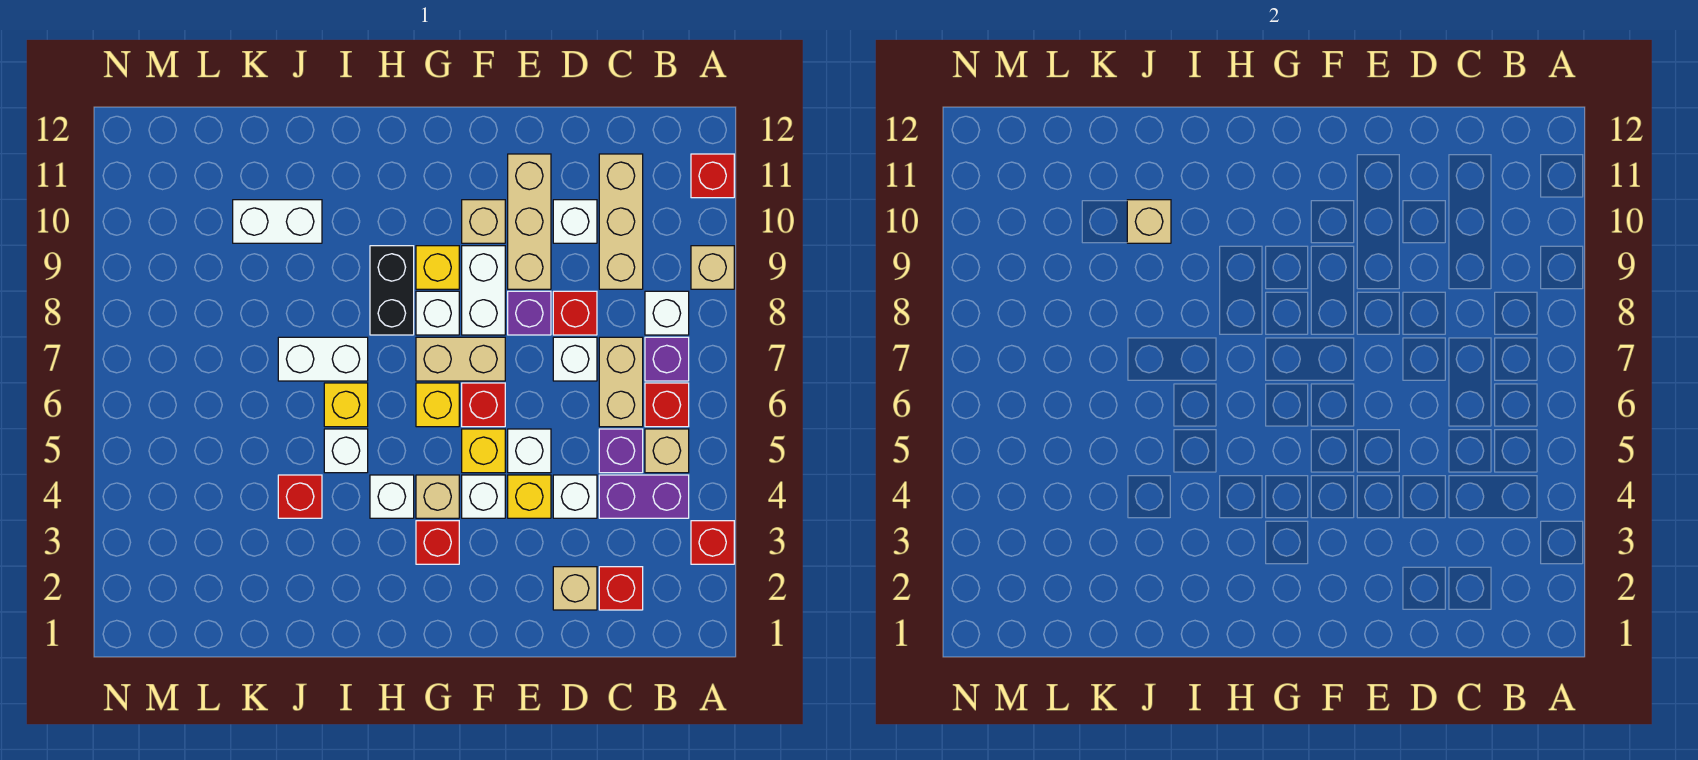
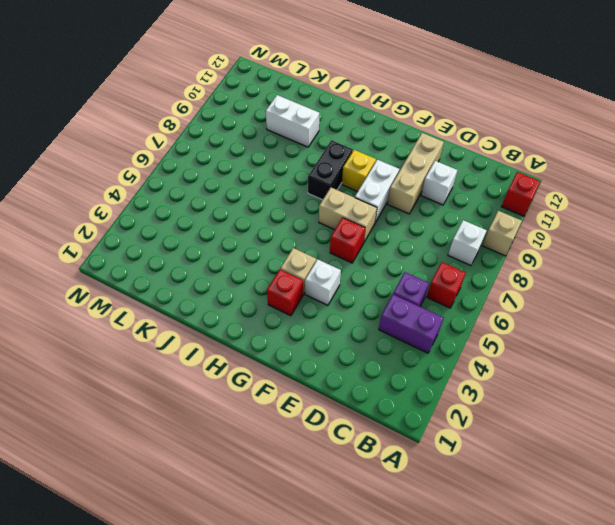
none -> red 1x1 brick [691,521,734,564]
none -> tan 1x1 brick [645,429,689,473]
none -> purple 1x1 brick [645,337,689,381]
none -> red 1x1 brick [599,567,643,610]

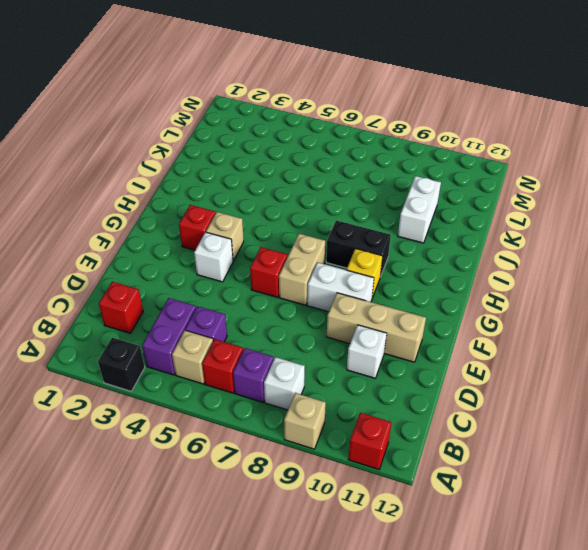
black 1x1 brick [98,338,145,391] -> red 1x1 brick [691,521,734,564]
none -> tan 1x2 brick [599,337,643,427]
none -> tan 1x3 brick [599,154,643,289]
none -> tan 1x1 brick [553,567,597,610]
none -> white 1x1 brick [553,475,597,518]

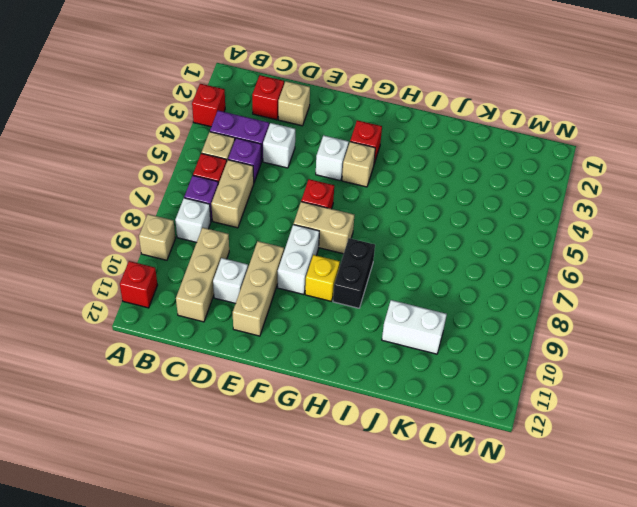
none -> white 1x1 brick [553,337,597,381]
none -> red 1x1 brick [553,291,597,335]
none -> yellow 1x1 brick [508,475,551,518]
none -> white 1x1 brick [508,429,551,473]

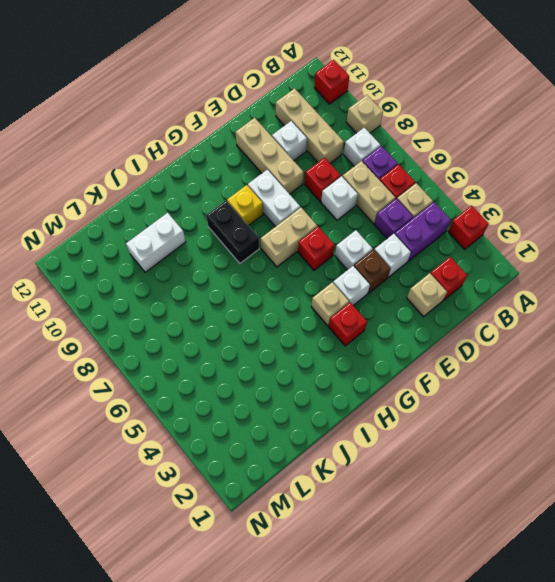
brown 1x1 brick [354,250,390,293] -> yellow 1x1 brick [508,475,551,518]
none -> purple 1x1 brick [508,291,551,335]
none -> yellow 1x1 brick [462,429,505,473]
none -> tan 1x1 brick [462,200,505,243]
none -> yellow 1x1 brick [416,383,459,427]

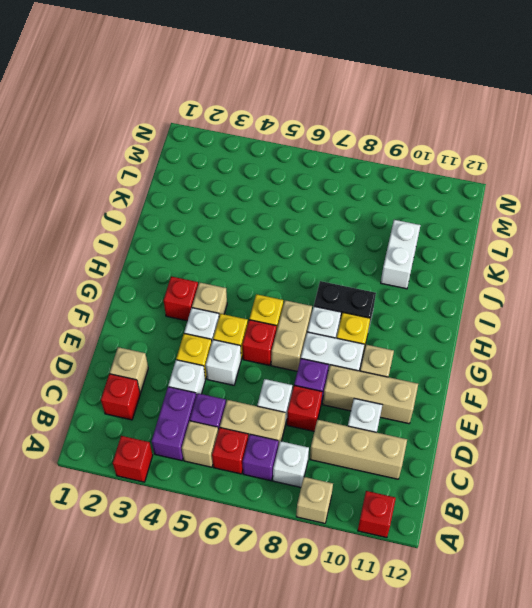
none -> white 1x1 brick [370,475,414,518]
none -> white 1x1 brick [324,429,368,473]
none -> yellow 1x1 brick [324,383,368,427]
none -> white 1x2 brick [278,337,368,381]

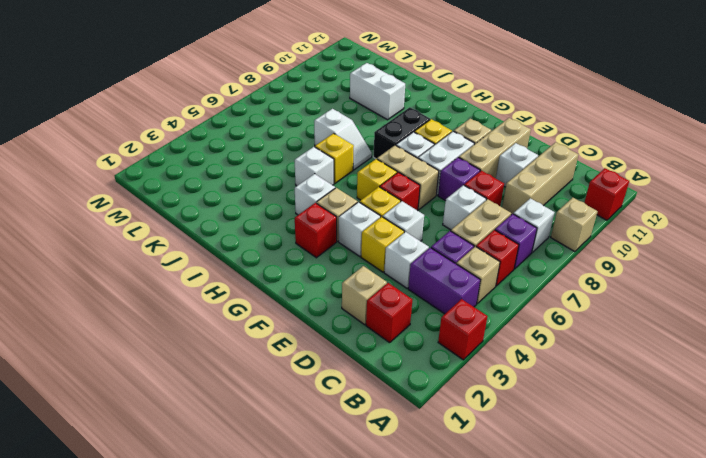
white 1x2 slope [314,109,372,170] -> white 1x2 brick [278,337,368,381]
none -> red 1x1 brick [278,475,322,518]
none -> tan 1x1 brick [1127,200,1171,243]

